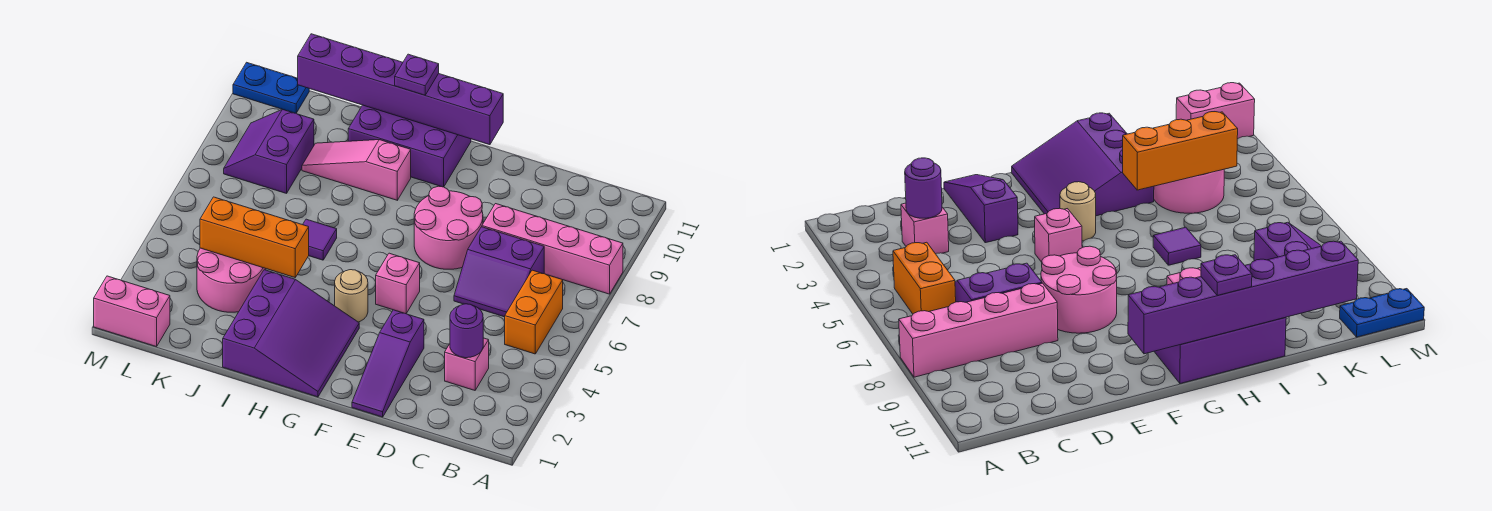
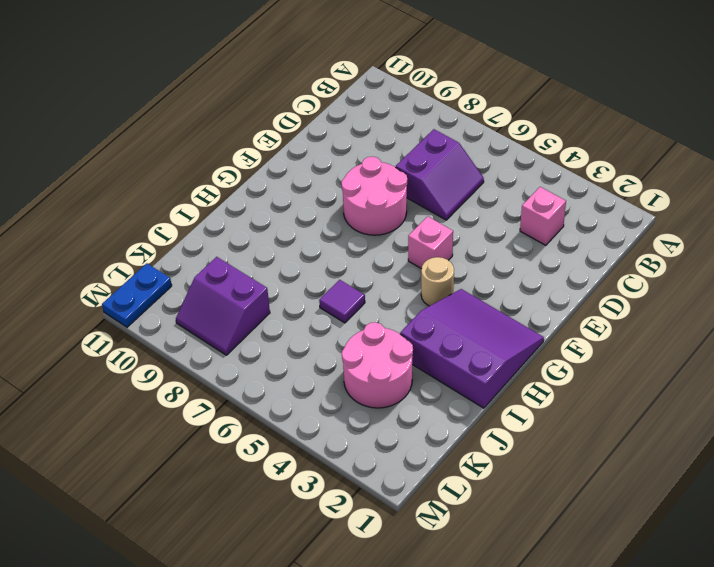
none -> pink 1x4 brick [482,204,623,294]
none -> orange 1x2 brick [505,270,563,354]
none -> purple 1x3 slope [352,310,424,417]

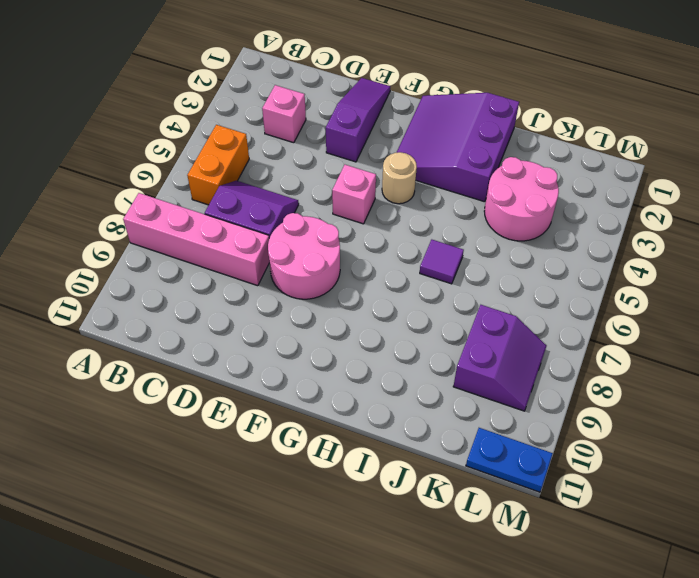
none -> purple 2x3 brick [348,105,471,187]
none -> pink 1x3 slope [302,140,411,200]
none -> pink 1x2 brick [94,276,170,347]

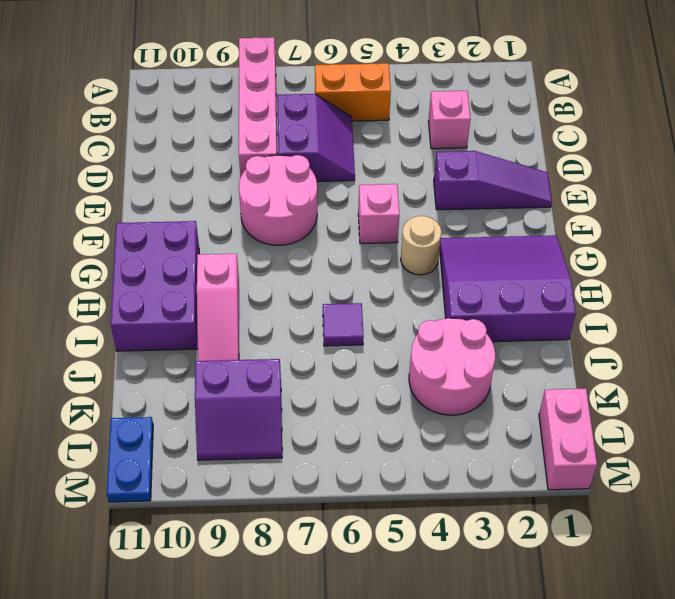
none -> purple 1x1 round brick [450,304,483,358]
none -> purple 1x6 brick [298,34,503,145]
none -> orange 1x3 brick [200,197,309,277]

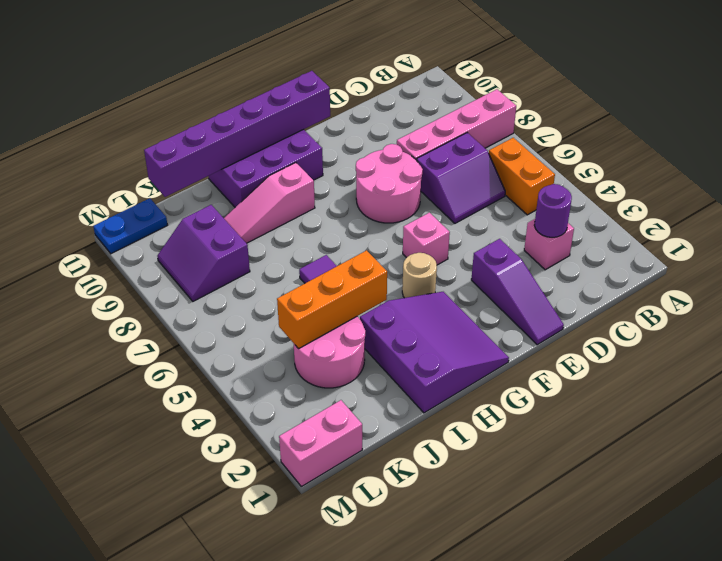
none -> purple 1x1 plate [395,54,439,95]

